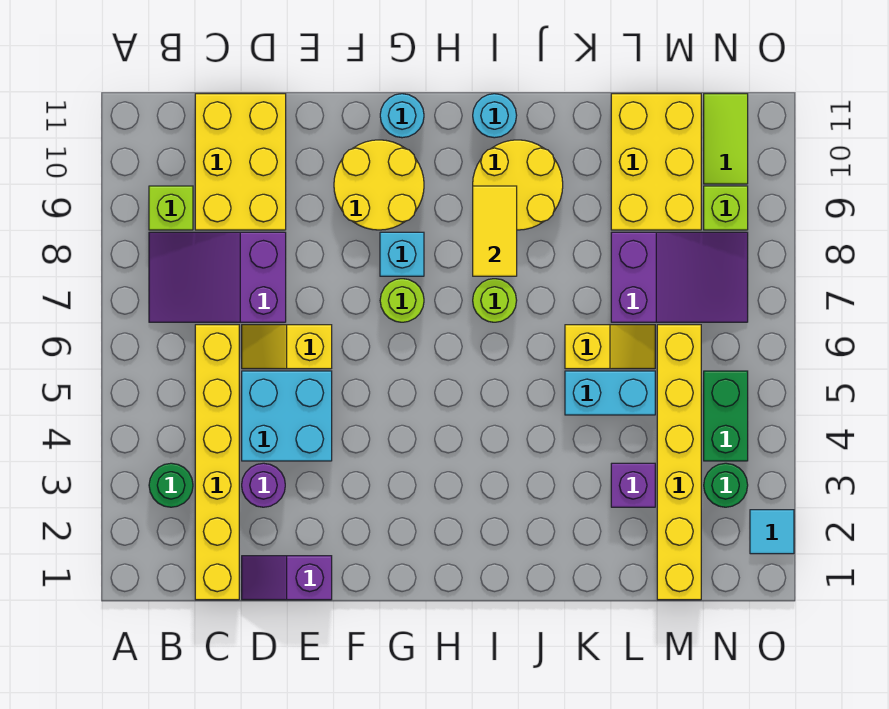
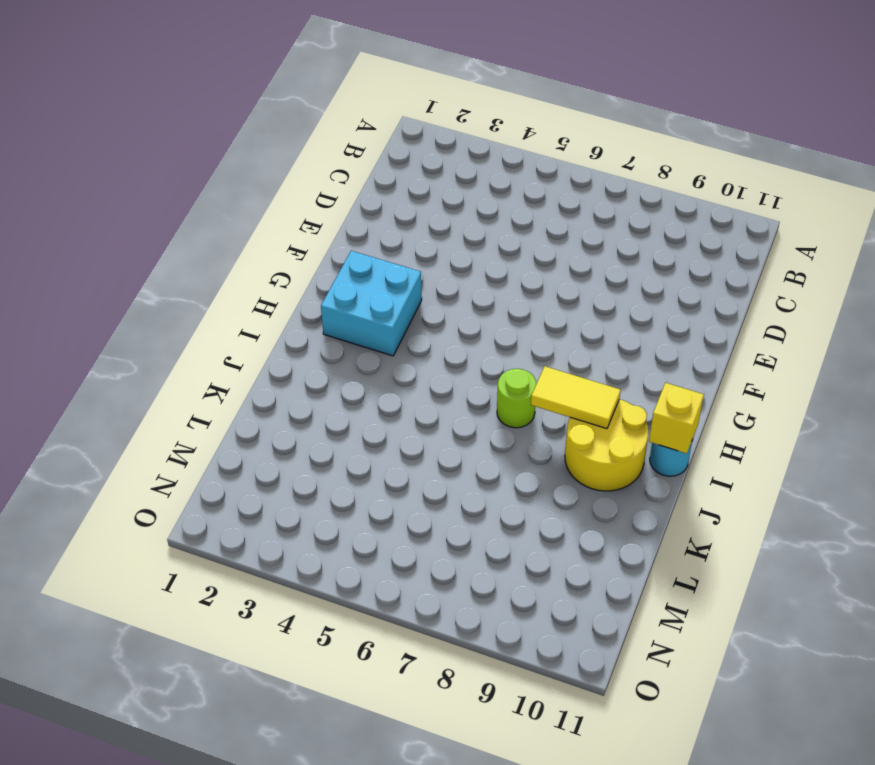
cyan 2x2 brick [321,251,422,356] -> cyan 2x2 brick moved to [242,371,332,461]
yellow 1x1 brick [649,383,704,454] -> none
none -> green 1x1 round brick [149,463,193,507]
none -> purple 2x3 slope [149,232,286,322]
none -> lime 1x1 brick [149,186,193,230]

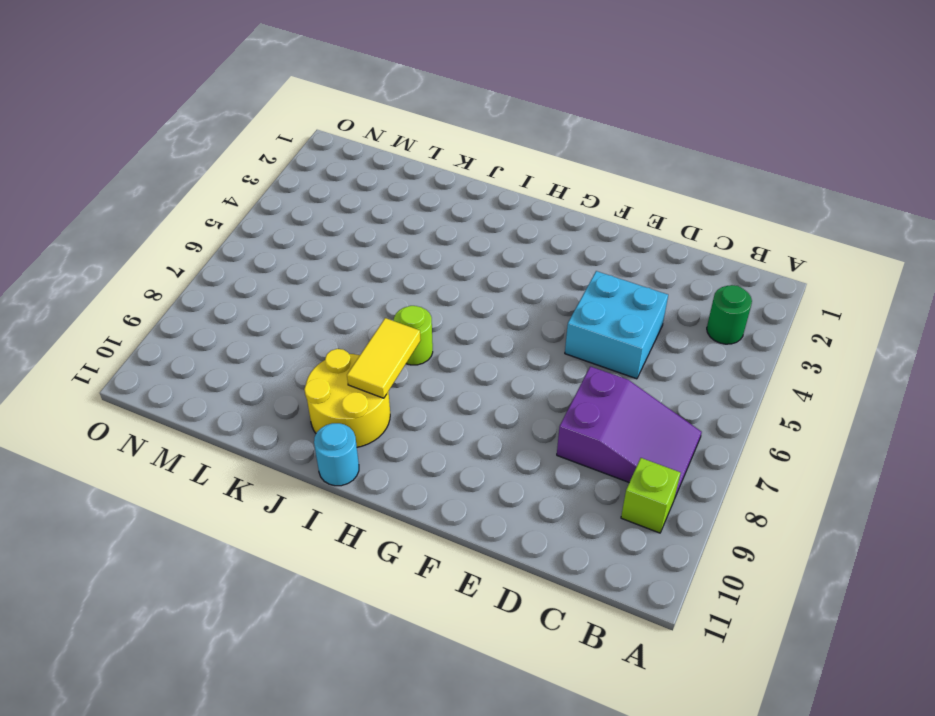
none -> yellow 1x6 brick [195,325,239,600]
none -> yellow 2x3 brick [195,94,286,230]
none -> purple 1x2 slope [242,556,332,600]

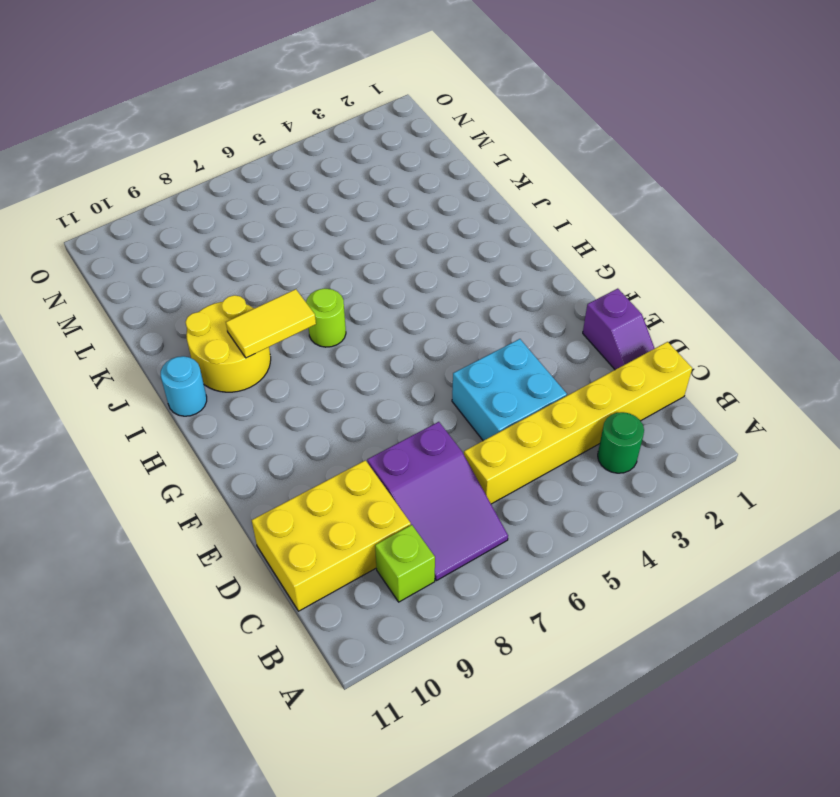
none -> purple 1x1 round brick [242,463,285,507]
none -> yellow 1x2 slope [242,325,332,369]
none -> yellow 2x2 round brick [334,140,424,230]

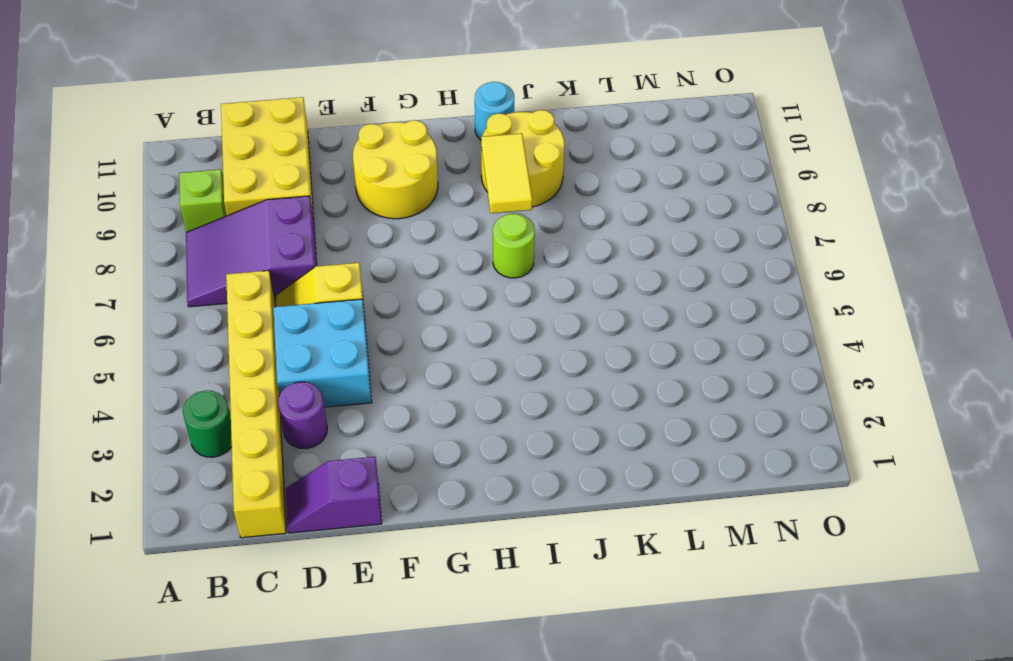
none -> lime 1x1 round brick [380,279,424,322]
none -> cyan 1x1 brick [380,232,424,276]
none -> cyan 1x1 round brick [380,94,424,138]

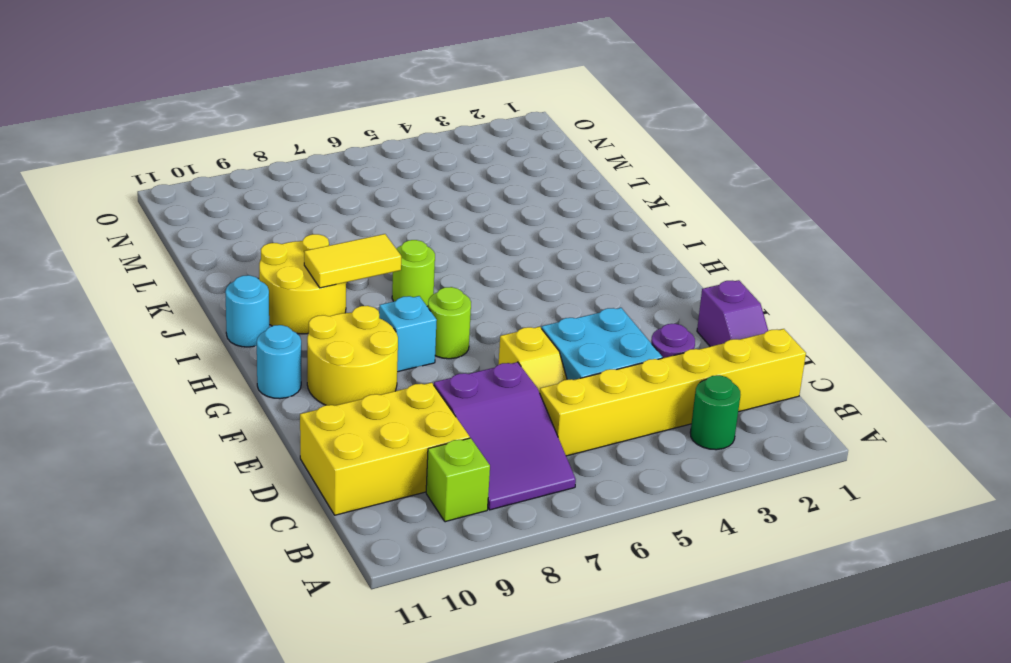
none -> cyan 1x2 brick [565,371,655,415]
none -> yellow 1x2 slope [565,325,655,369]
none -> purple 1x1 brick [611,463,655,507]

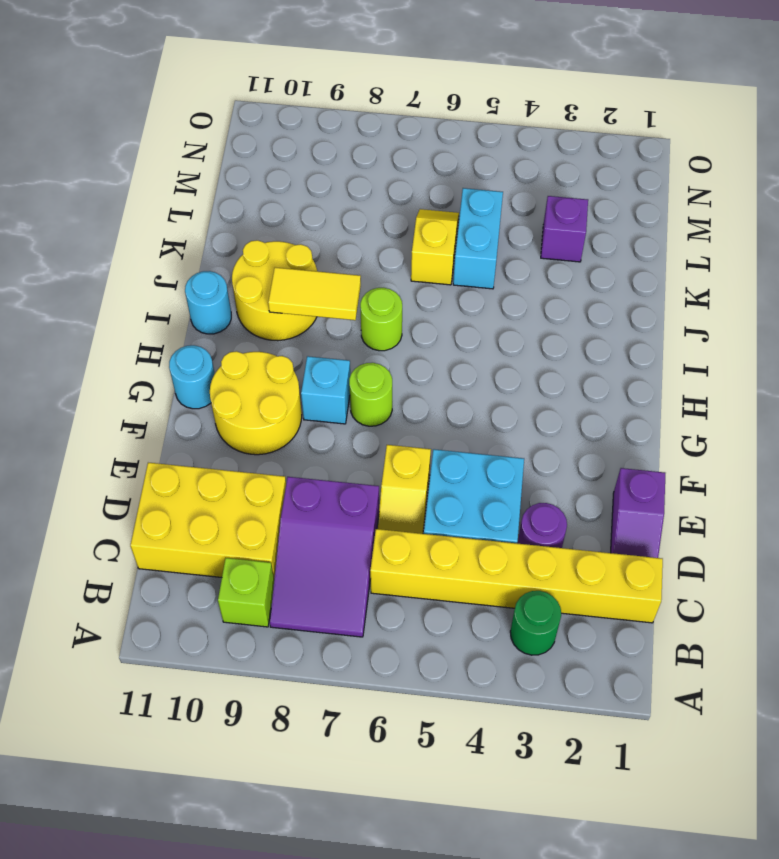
none -> purple 2x3 slope [611,232,748,322]
none -> yellow 2x3 brick [611,94,701,230]
none -> yellow 1x6 brick [657,325,701,600]

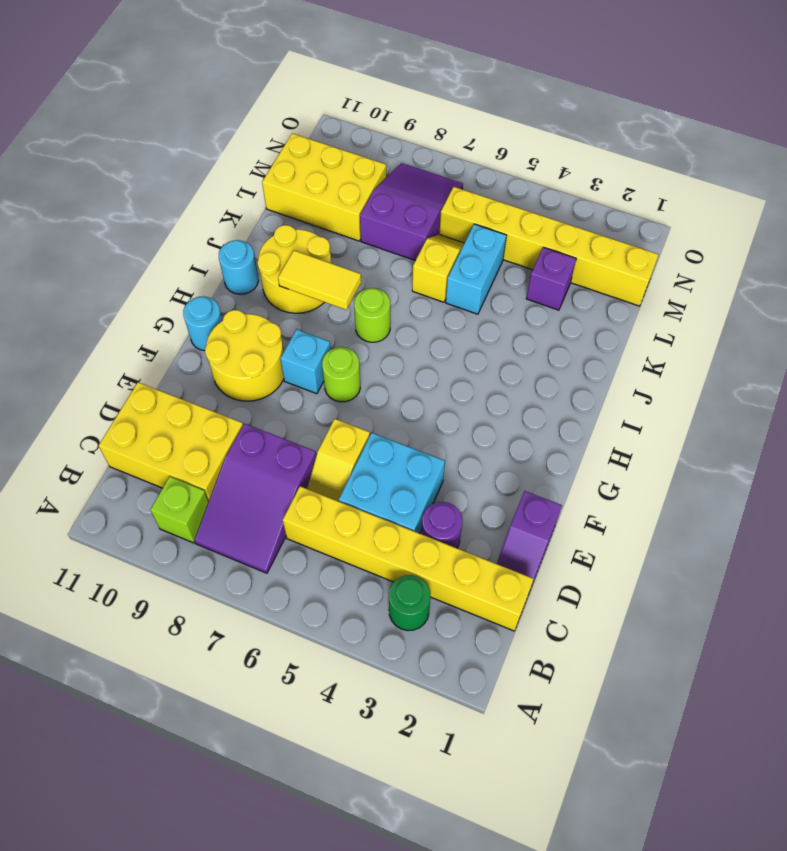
none -> green 1x1 round brick [704,463,748,507]
none -> green 1x2 brick [704,371,748,461]
none -> lime 1x1 brick [704,186,748,230]

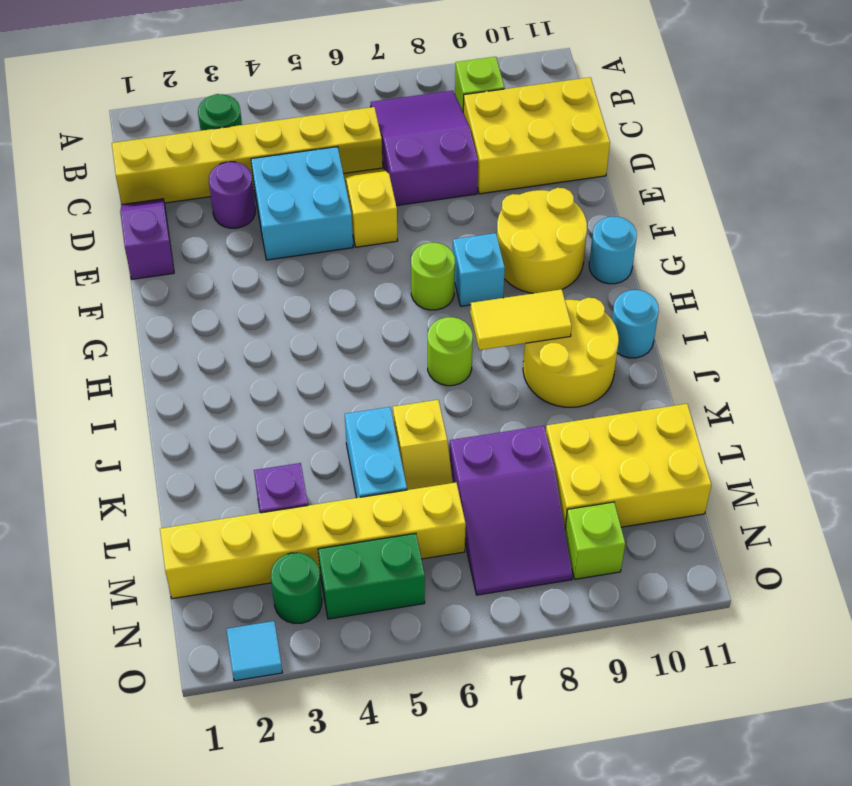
none -> lime 1x2 tile [704,94,748,184]

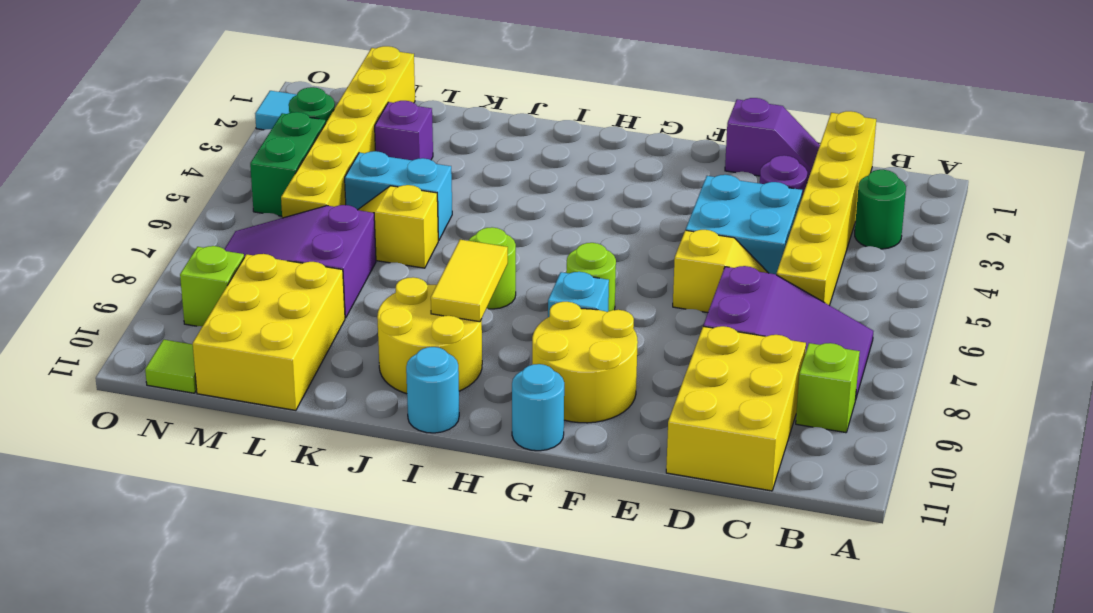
lime 1x1 tile [145,340,197,393] -> lime 1x2 tile [704,94,748,184]

